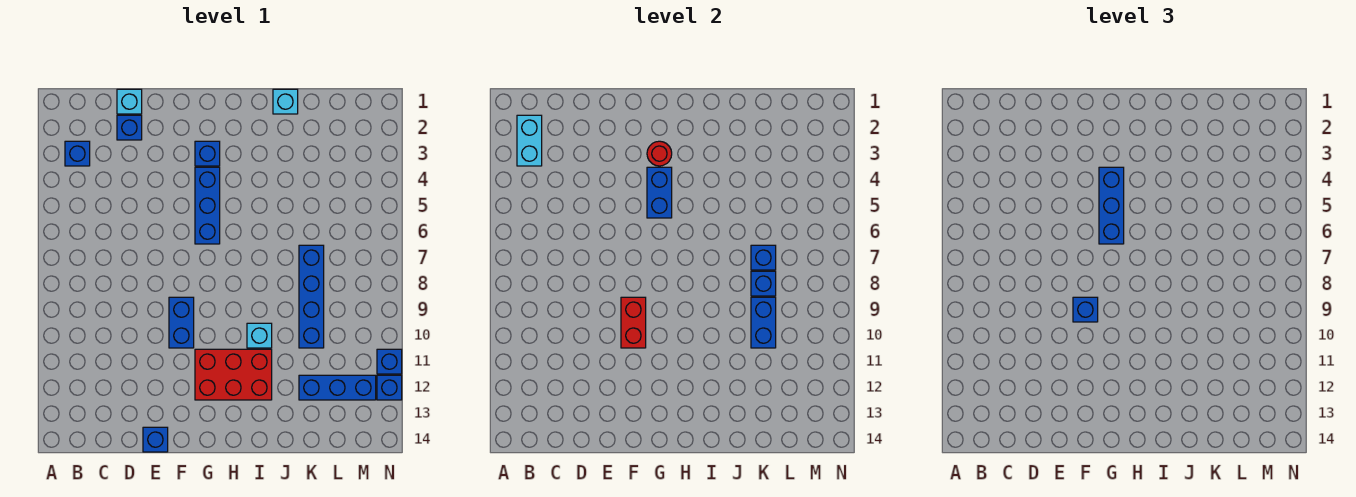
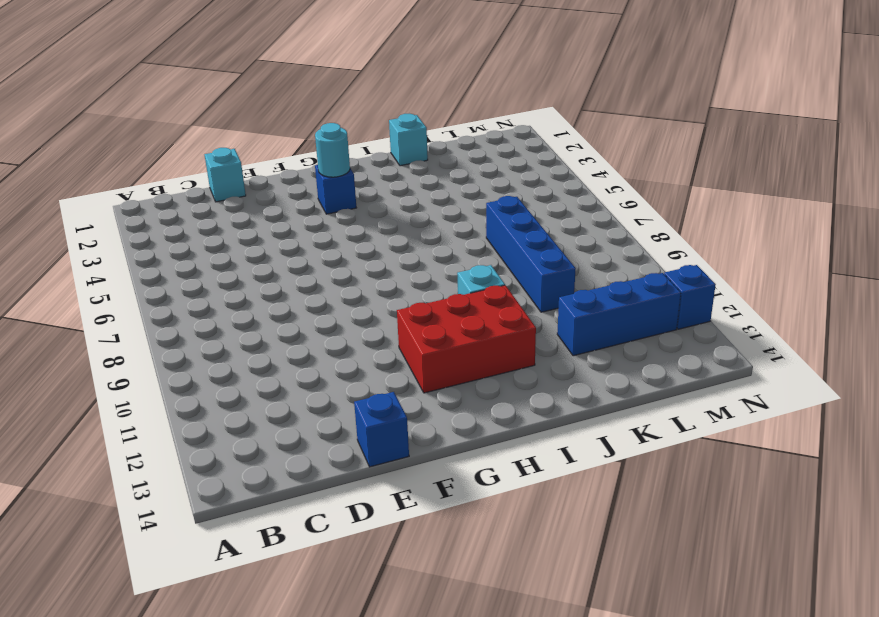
cyan 1x1 round brick [315,123,350,177] -> red 1x1 round brick [647,141,672,166]
none -> blue 1x1 brick [65,141,90,166]
none -> blue 1x1 brick [117,115,142,140]
none -> blue 1x2 brick [169,297,194,348]

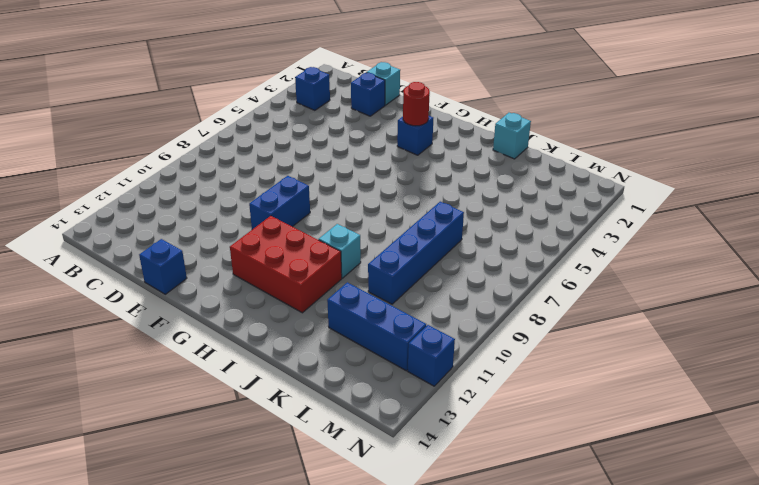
none -> blue 1x3 brick [195,167,220,244]
none -> blue 1x1 brick [377,349,402,374]
none -> cyan 1x2 brick [517,115,542,166]

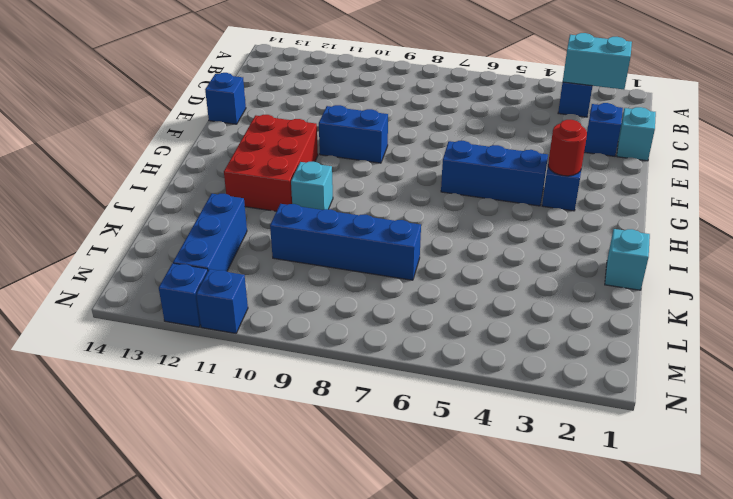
none -> red 1x2 brick [621,297,646,348]
none -> blue 1x2 brick [647,167,672,218]
none -> blue 1x1 brick [751,245,776,270]

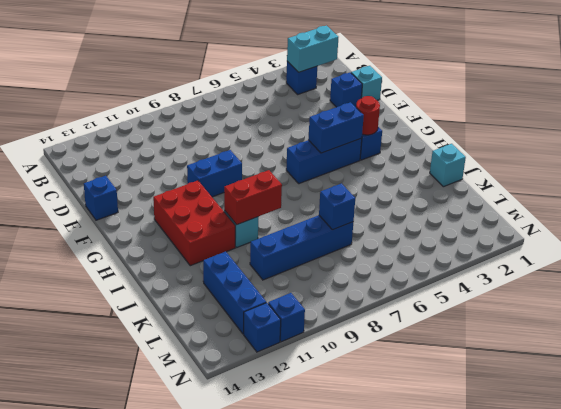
red 1x2 brick [224,170,282,225] -> red 1x2 brick moved to [621,297,646,348]
none -> blue 1x1 brick [751,271,776,296]
none -> blue 1x2 brick [751,297,776,348]
none -> blue 1x1 brick [1073,297,1098,322]

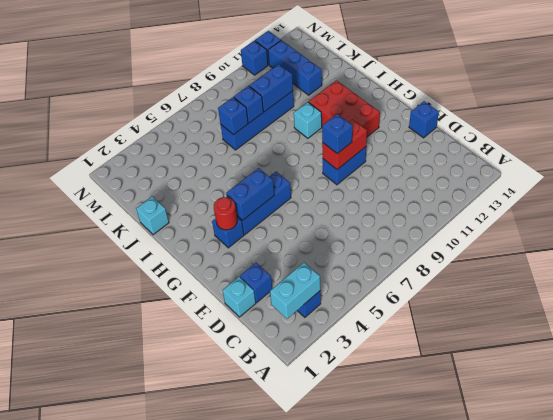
none -> blue 1x3 brick [1099,167,1124,244]

